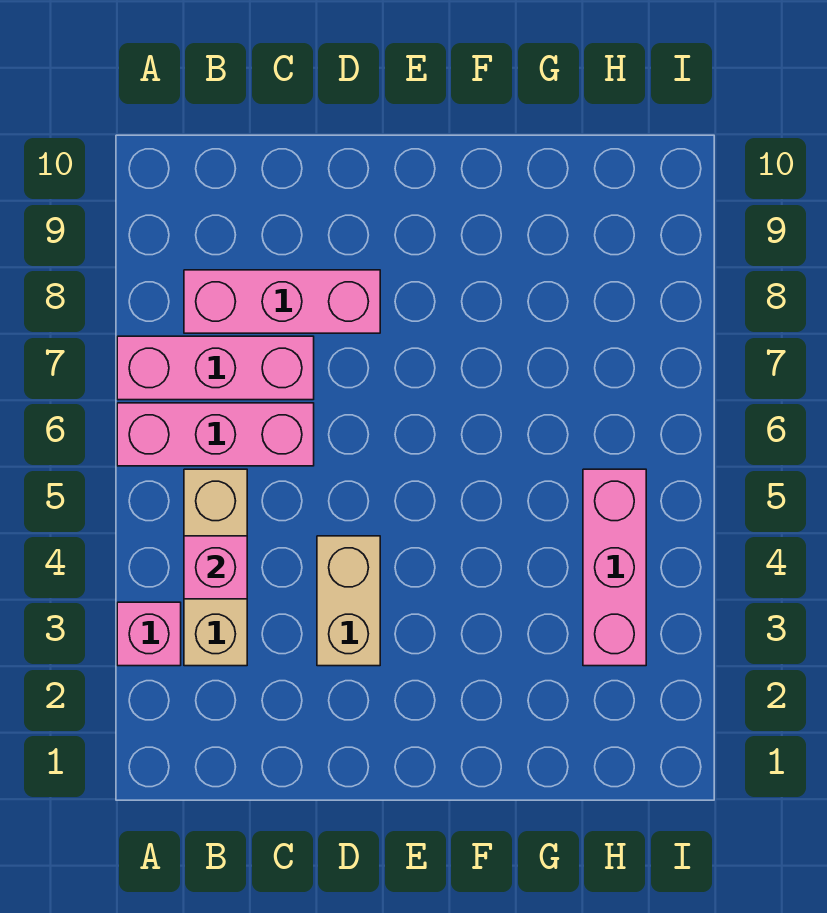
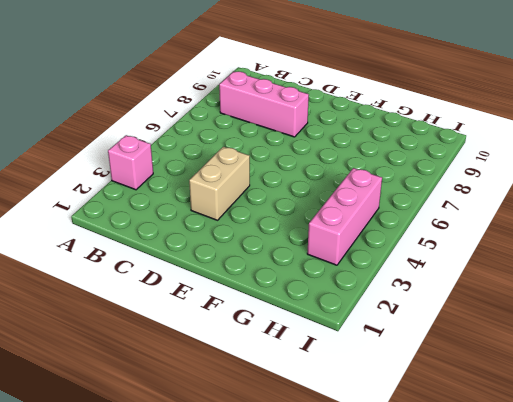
none -> pink 1x3 brick [117,403,314,466]
none -> pink 1x3 brick [117,336,314,400]

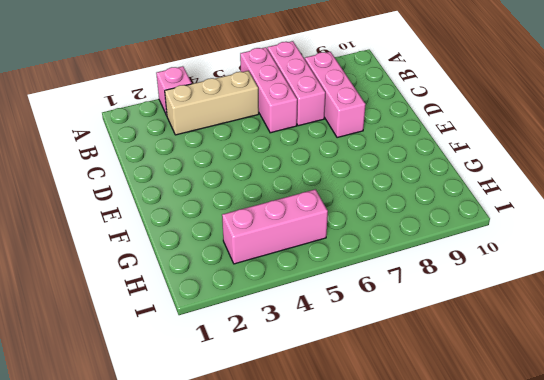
none -> tan 1x2 brick [317,536,380,666]
none -> pink 1x1 brick [184,536,247,599]

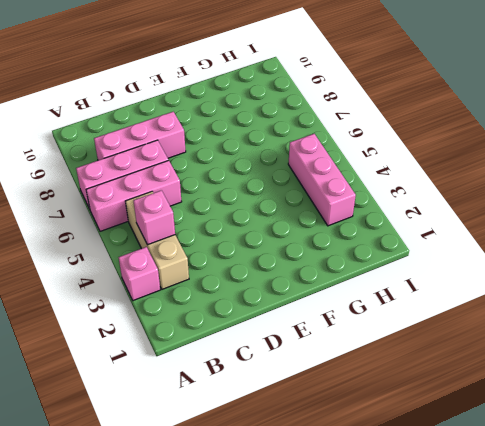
none -> tan 1x2 brick [317,536,380,666]

